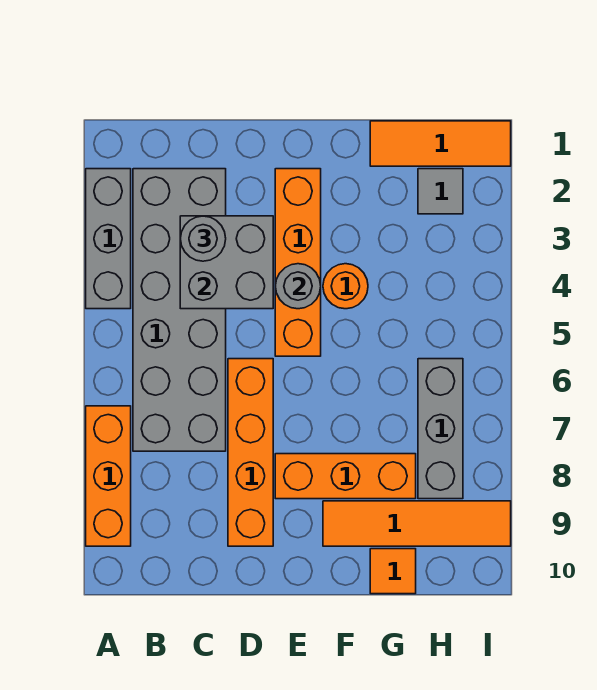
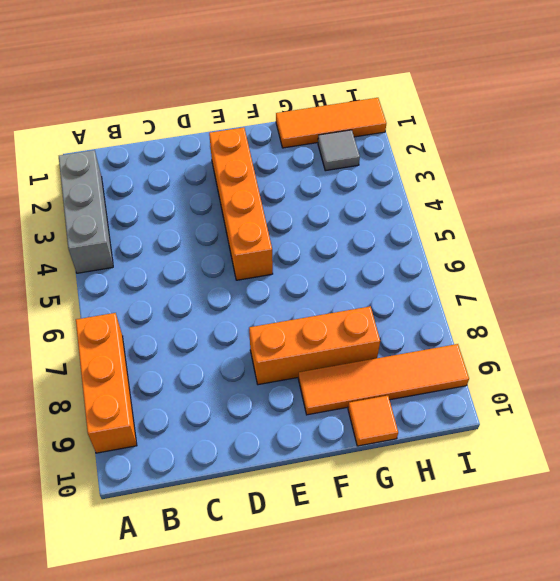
none -> grey 2x6 brick [133,169,226,451]
none -> orange 1x4 brick [228,359,273,546]
none -> orange 1x1 round brick [323,264,368,309]

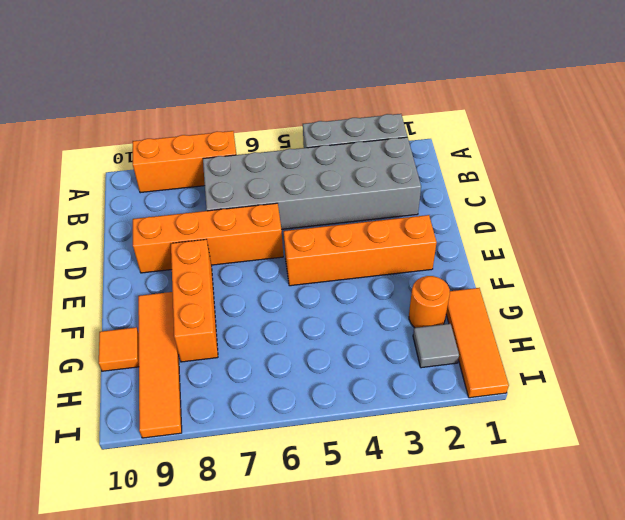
orange 1x1 round brick [409,276,450,328] -> orange 1x1 round brick moved to [323,264,368,309]
none -> grey 1x3 brick [418,359,463,499]
none -> grey 2x2 brick [180,216,273,309]
none -> grey 1x1 round brick [275,264,321,309]

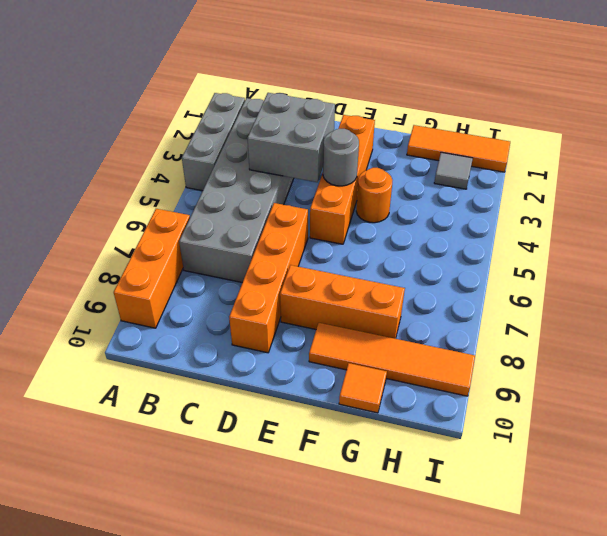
none -> grey 1x3 brick [418,359,463,499]
none -> grey 1x1 round brick [180,216,226,261]

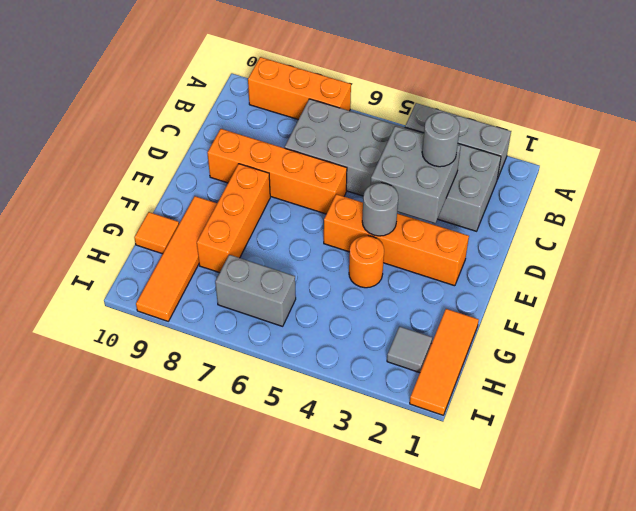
grey 1x2 brick [215,255,296,326] -> grey 1x3 brick [418,359,463,499]

